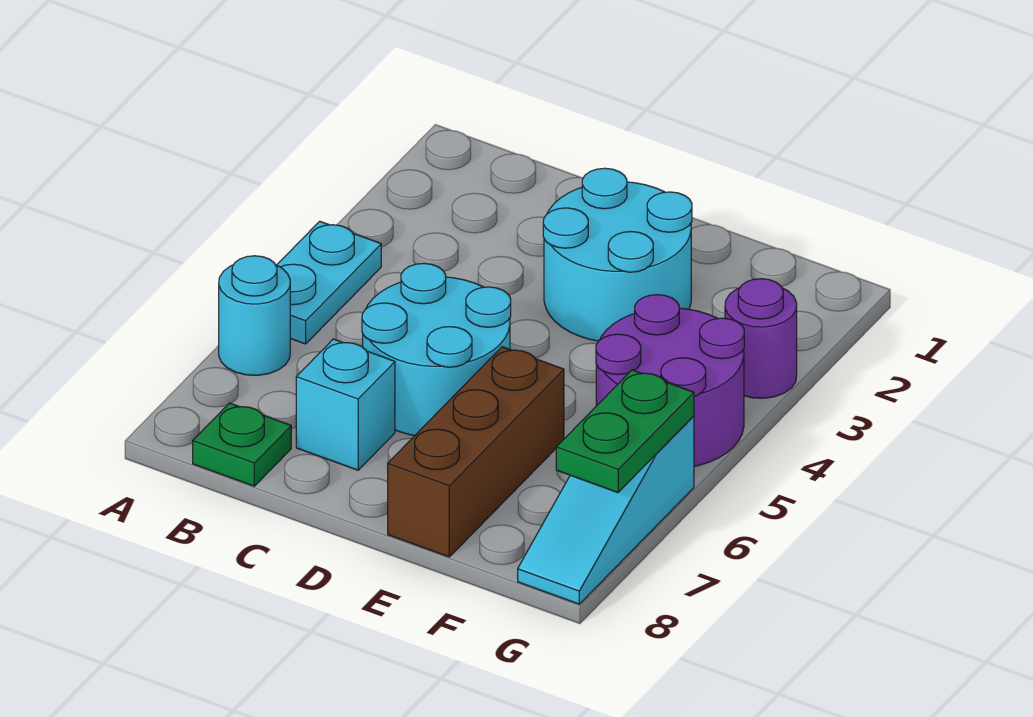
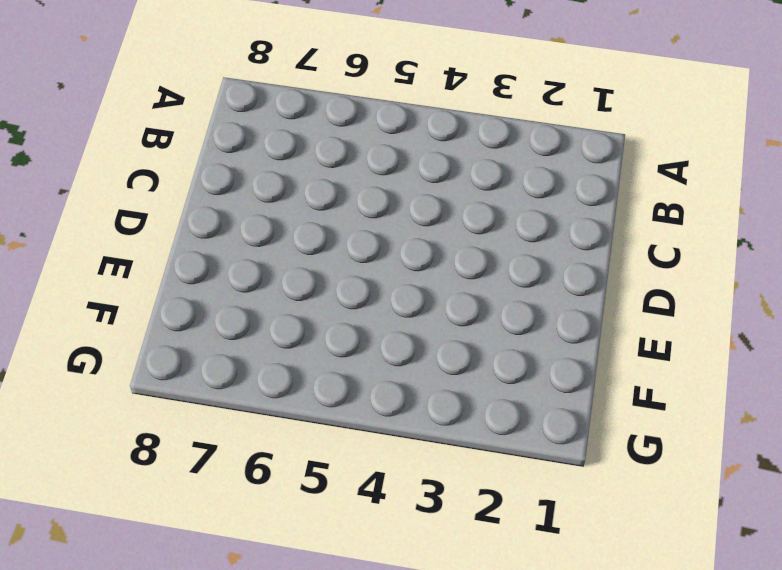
none -> cyan 1x2 plate [277,221,381,344]
none -> cyan 1x1 round brick [219,256,290,375]

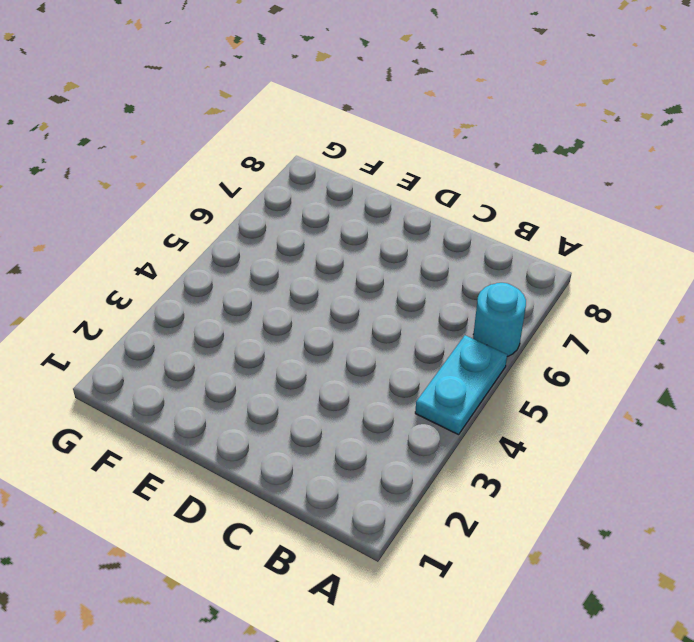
none -> green 1x1 plate [193,403,291,486]
none -> cyan 2x2 round brick [362,263,511,436]

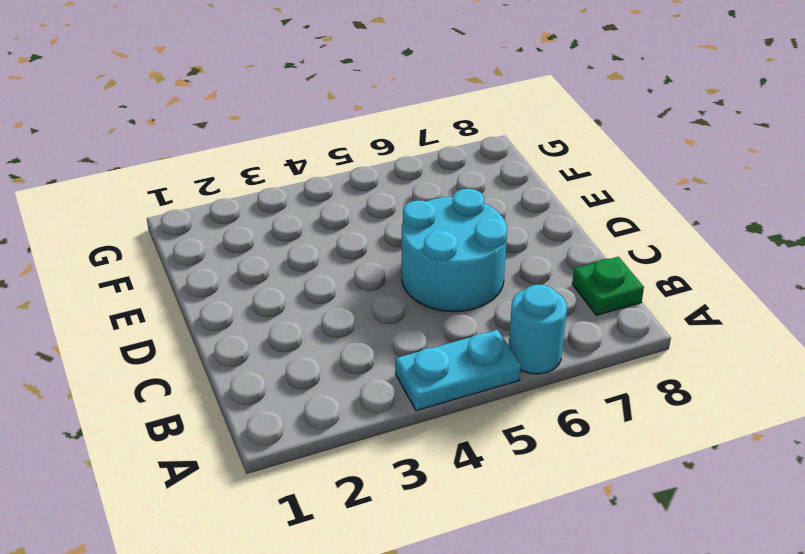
none -> cyan 1x1 brick [296,339,395,470]
none -> cyan 2x2 round brick [543,168,692,341]

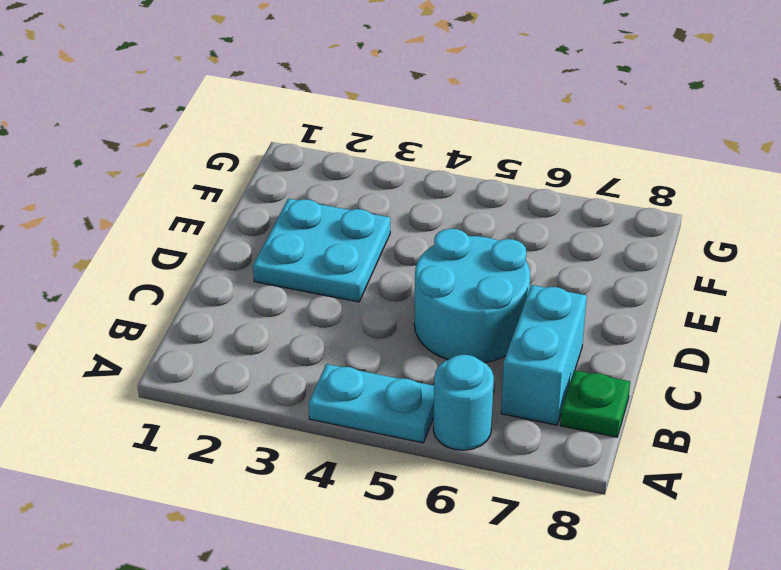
cyan 1x2 brick [501,285,587,425] -> cyan 1x1 brick [296,339,395,470]
cyan 2x2 plate [253,199,390,302] -> cyan 2x2 round brick [543,168,692,341]
none -> brown 1x3 brick [388,347,564,557]
none -> purple 2x2 round brick [596,295,744,466]

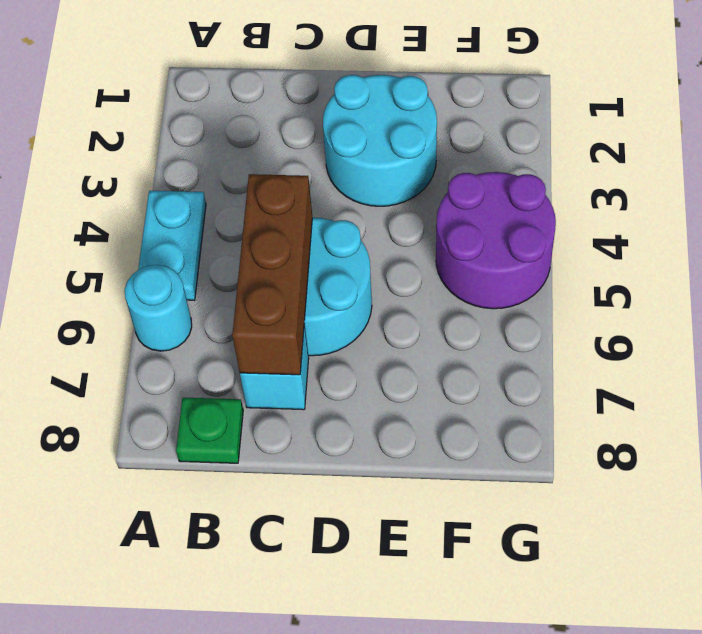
brown 1x3 brick [232,174,312,375] -> brown 1x3 brick moved to [388,347,564,557]
none -> purple 1x1 round brick [725,279,797,398]
none -> cyan 1x3 slope [518,416,694,604]

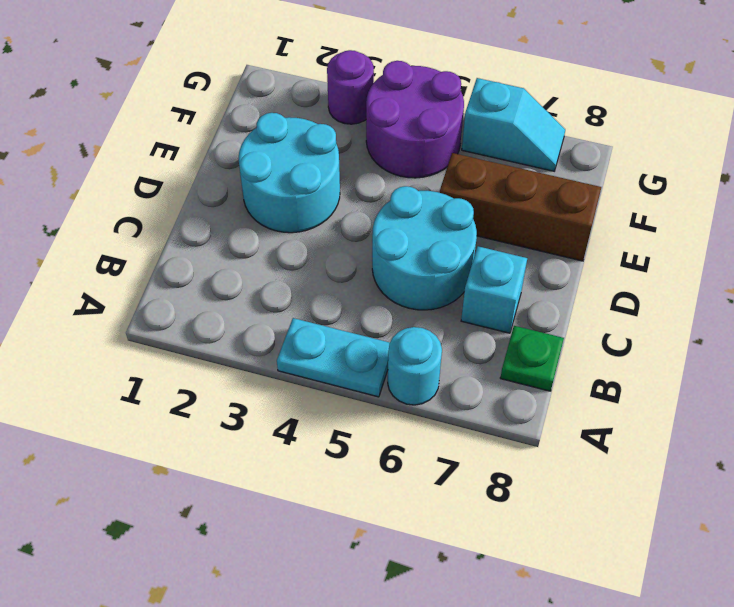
cyan 1x2 slope [462,78,565,171] -> cyan 1x3 slope [518,416,694,604]
none -> green 1x2 plate [556,370,694,492]

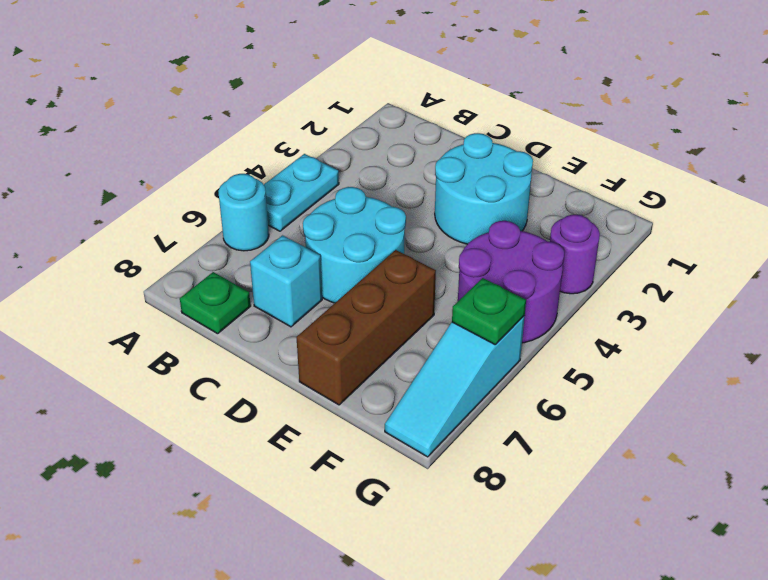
green 1x1 plate [452,278,526,344] -> green 1x2 plate [556,370,694,492]

